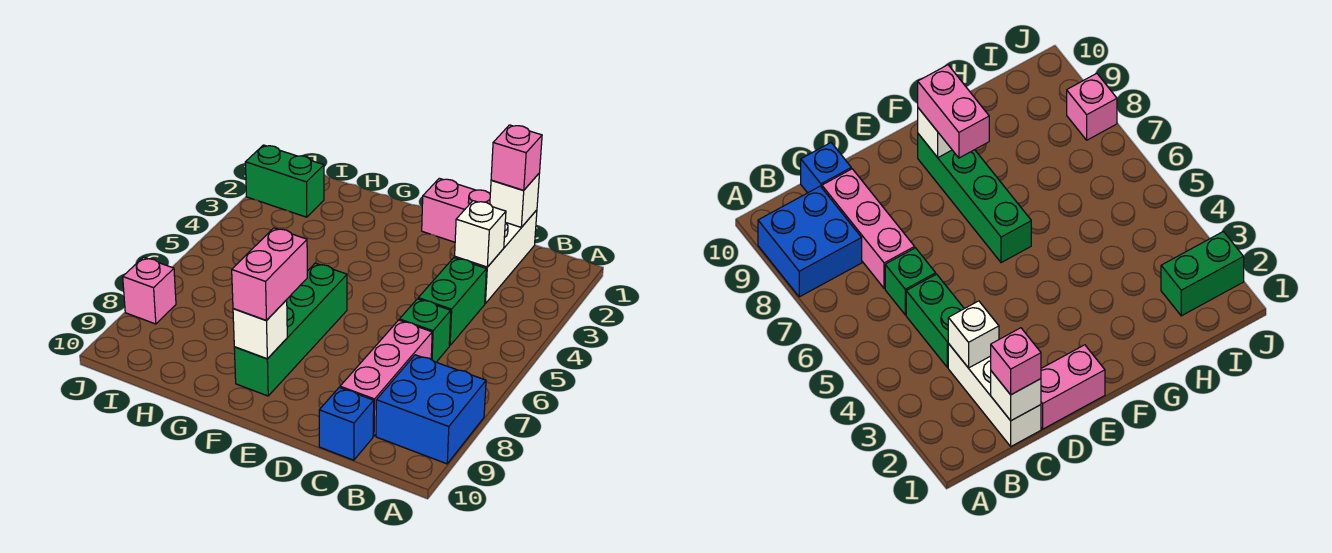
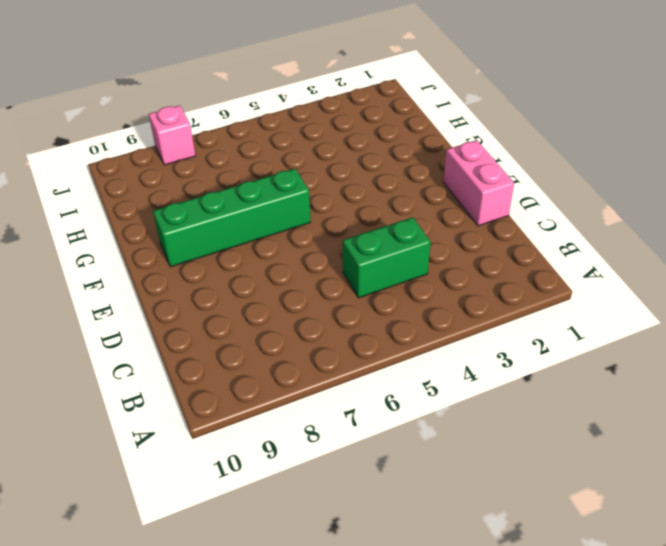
none -> blue 2x2 brick [376,355,486,464]
none -> white 1x3 brick [455,210,537,303]
none -> green 1x1 brick [399,299,451,362]

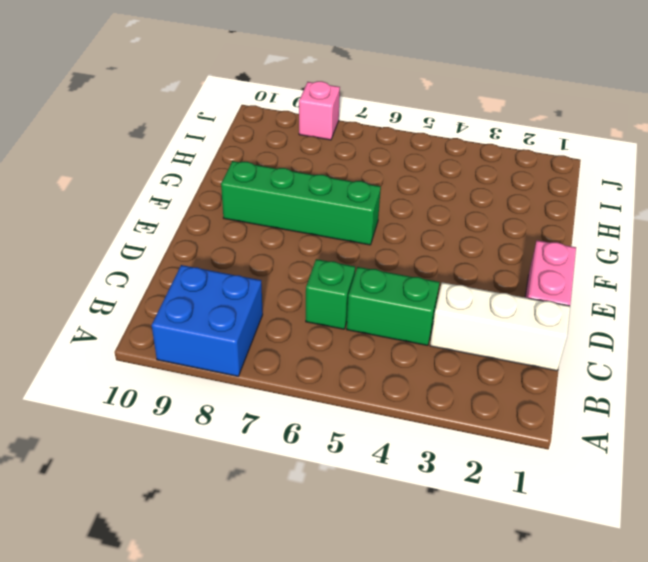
none -> pink 1x3 brick [340,320,432,436]
none -> blue 1x1 brick [319,387,374,460]
none -> green 1x2 brick [245,145,324,217]

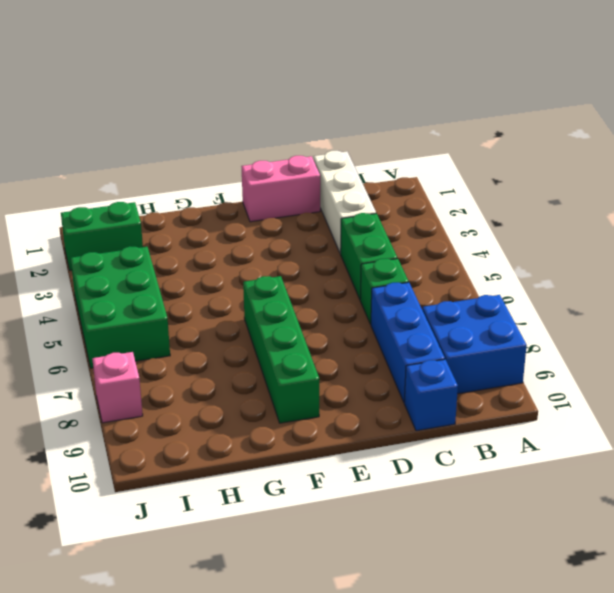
blue 1x3 brick [371,282,445,402] -> pink 1x3 brick [340,320,432,436]
green 2x3 brick [71,246,170,368] -> none
none -> white 1x1 brick [490,173,540,227]
none -> white 1x1 brick [455,201,506,267]
none -> white 1x1 brick [233,300,287,359]

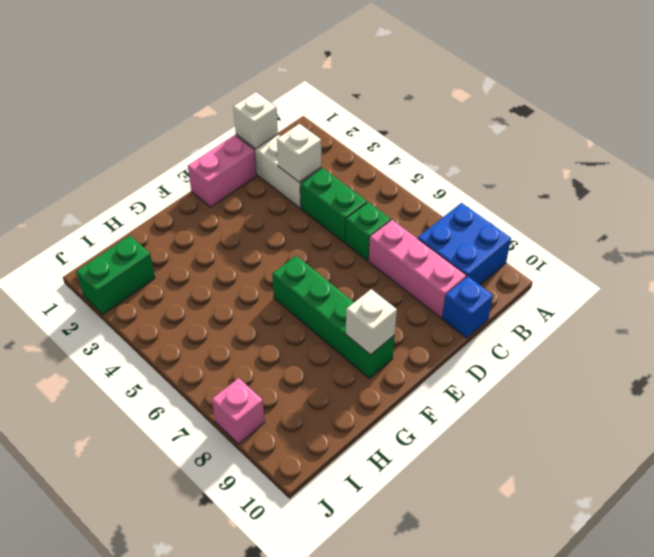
none -> pink 1x1 brick [491,125,542,190]
none -> pink 1x2 brick [232,228,307,321]

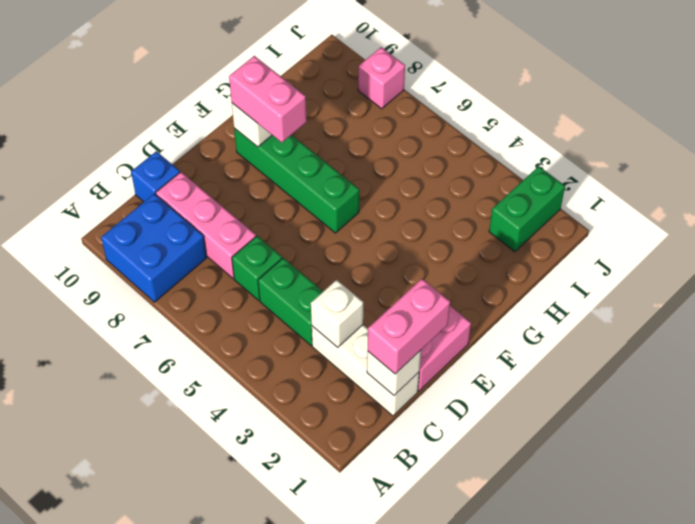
pink 1x2 brick [368,279,450,374] -> pink 1x1 brick [491,125,542,190]

